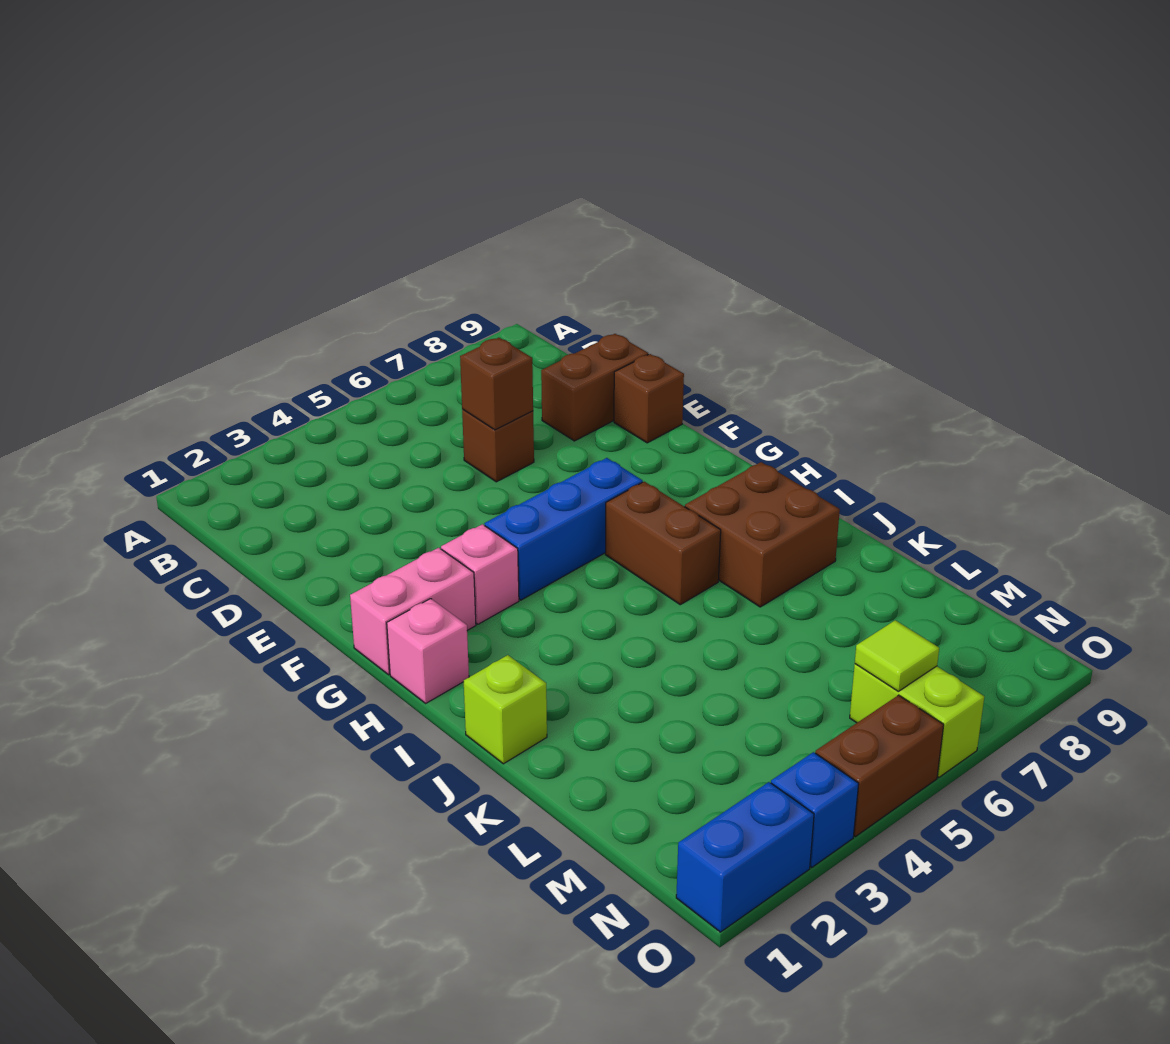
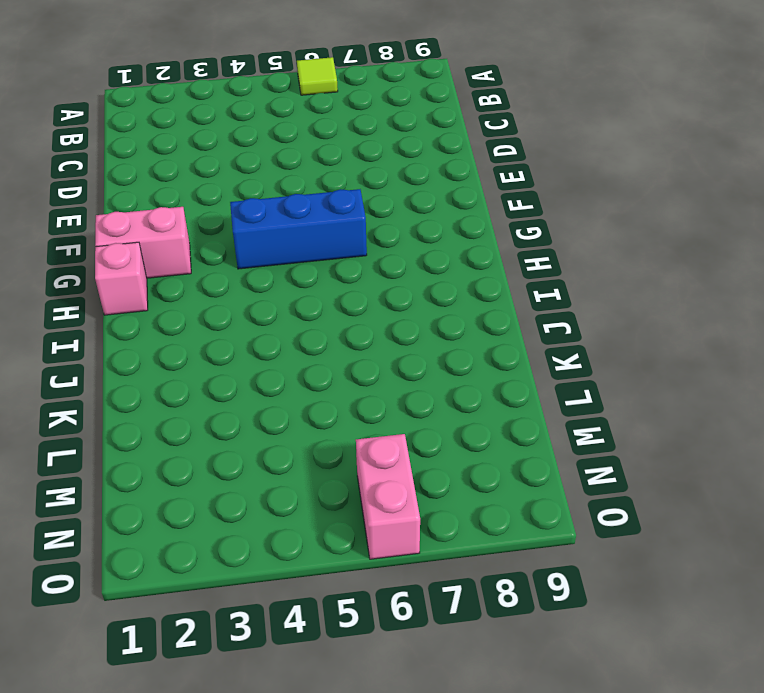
lime 1x1 tile [297,57,338,95] -> lime 1x1 tile moved to [855,620,939,691]
pink 1x2 brick [356,434,420,559] -> lime 1x2 brick [850,664,984,777]
none -> brown 1x1 brick [462,410,534,482]
none -> brown 1x2 brick [541,334,648,441]
none -> brown 1x1 brick [614,354,684,443]

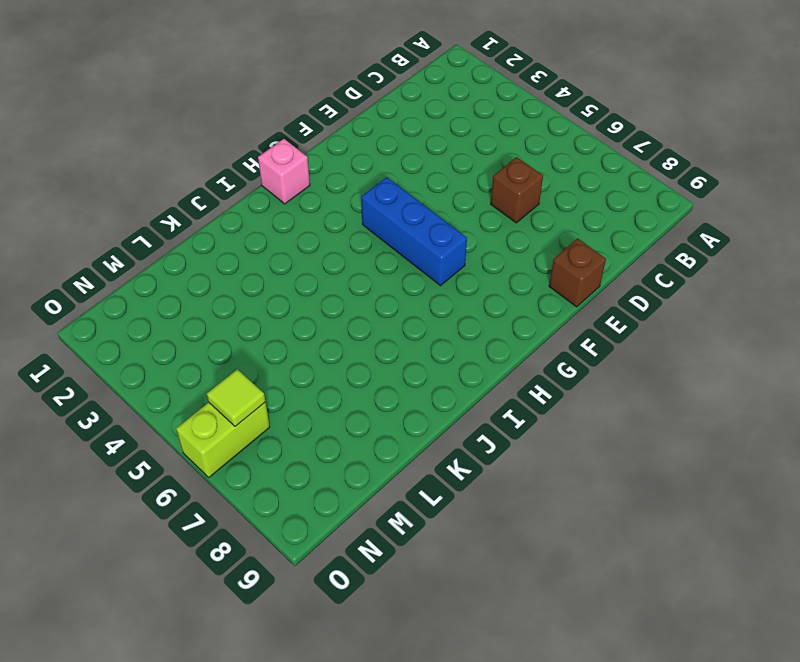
none -> brown 1x2 brick [541,334,648,441]
none -> pink 1x2 brick [350,548,476,675]
none -> pink 1x1 brick [441,524,519,624]

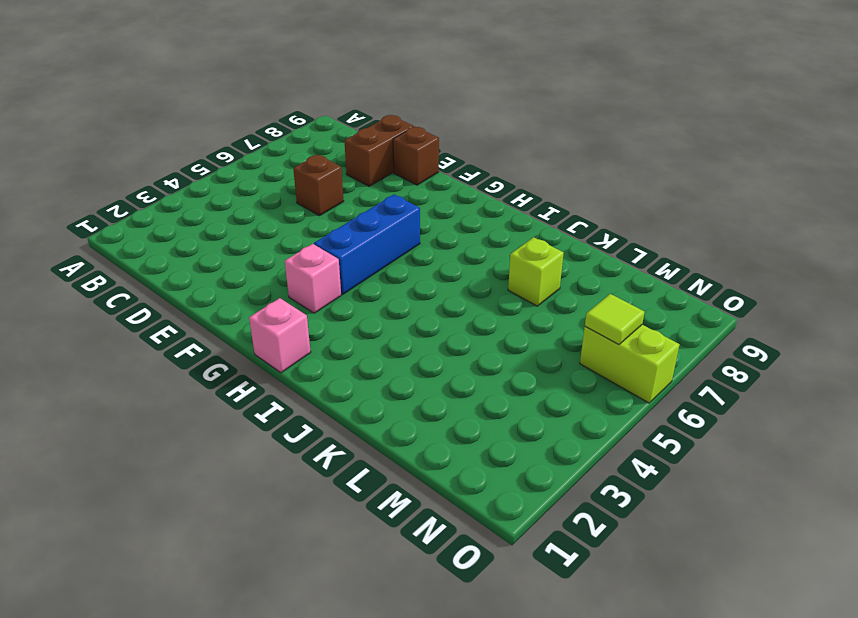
lime 1x1 brick [508,237,564,306] -> lime 1x1 brick moved to [464,655,547,764]
none -> pink 1x2 brick [350,548,476,675]
none -> brown 1x2 brick [605,482,721,605]
none -> brown 2x2 brick [685,462,840,607]

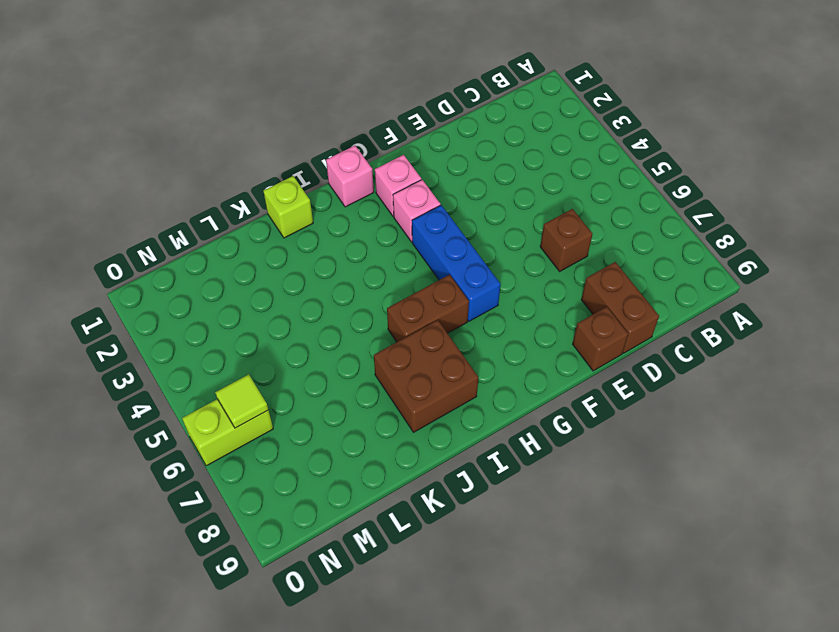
pink 1x1 brick [375,155,421,216] -> pink 1x2 brick [350,548,476,675]
none -> blue 1x2 brick [676,782,814,932]
none -> blue 1x1 brick [771,752,859,867]
none -> brown 1x2 brick [815,695,944,837]

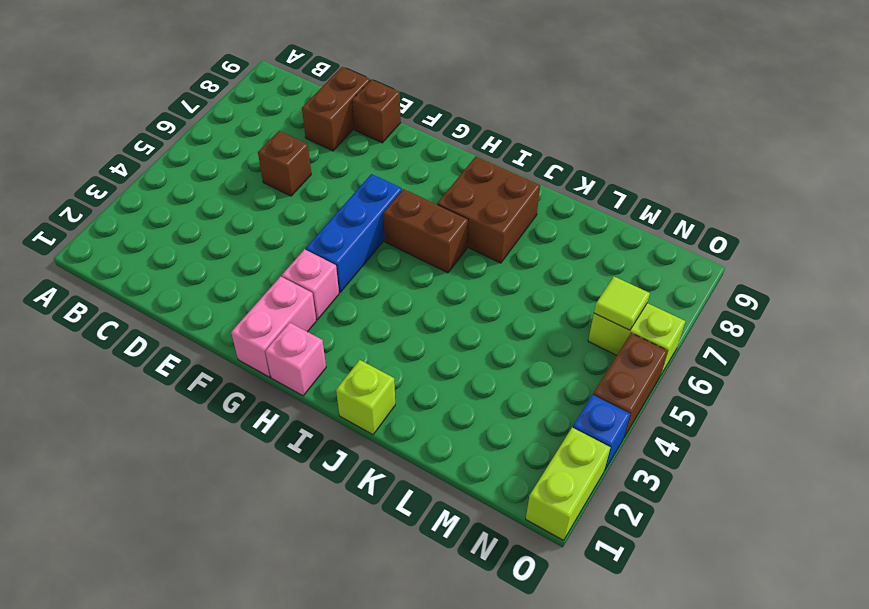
lime 1x2 brick [526,427,610,540] -> blue 1x2 brick [676,782,814,932]
none -> brown 1x1 brick [460,338,533,430]

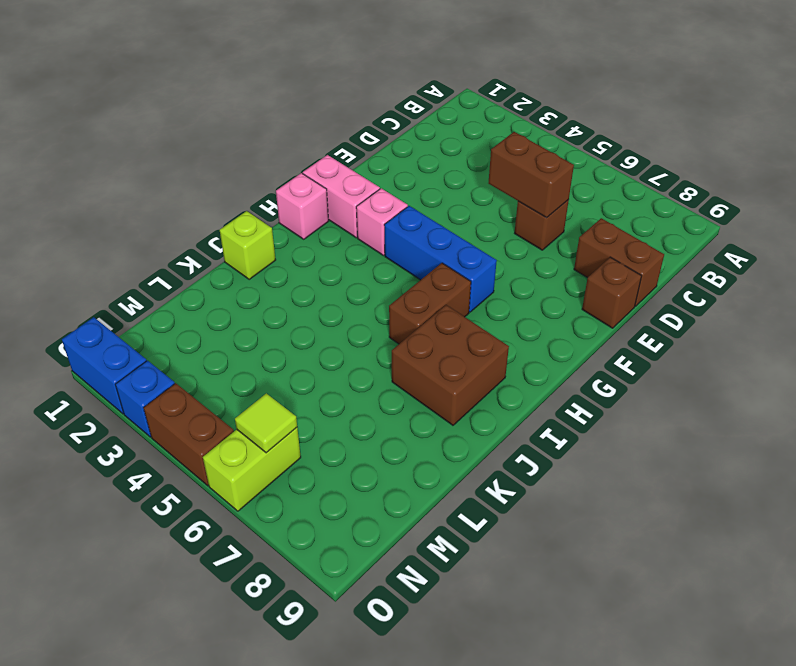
brown 1x2 brick [489,132,574,218] -> brown 1x1 brick [460,338,533,430]

